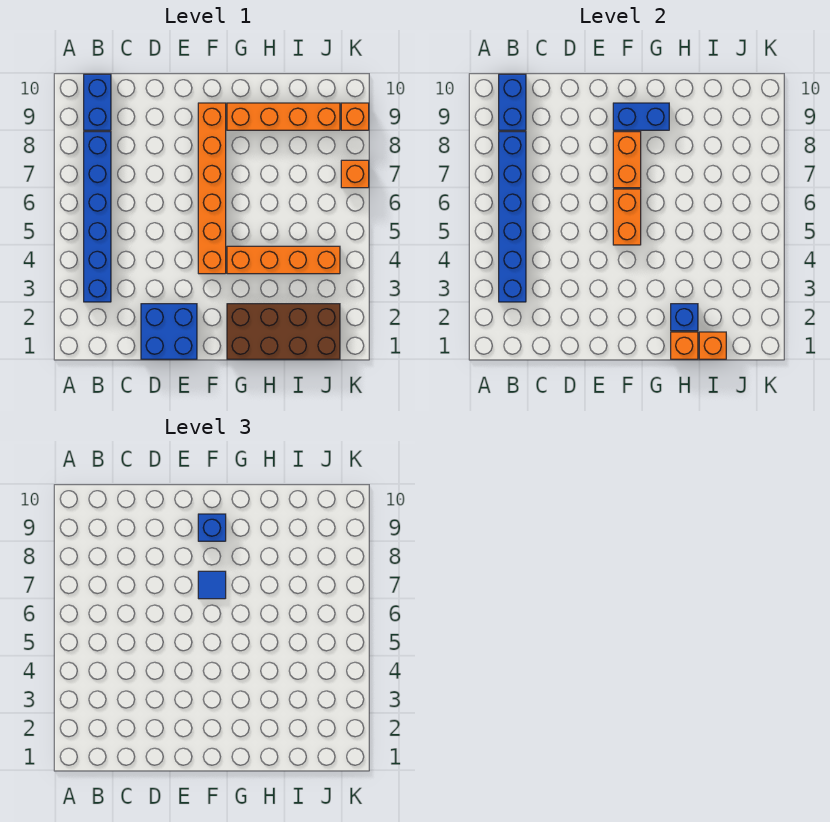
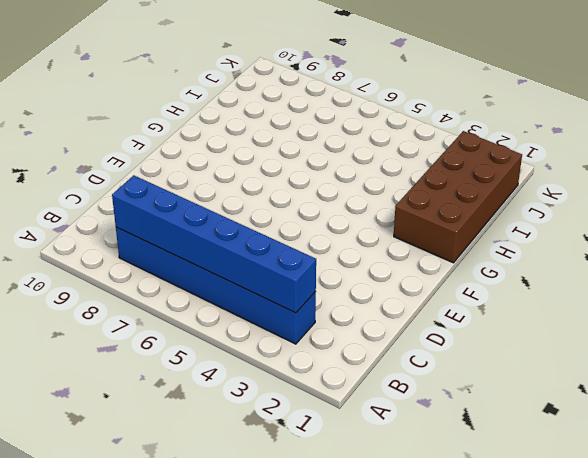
none -> blue 1x2 brick [84,74,111,130]
none -> blue 2x2 brick [141,304,197,359]
none -> orange 1x6 brick [198,103,226,274]

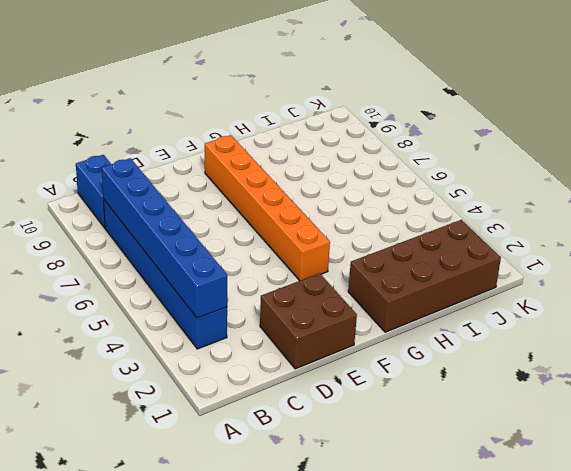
brown 2x2 brick [260,273,357,369] -> blue 2x2 brick [141,304,197,359]
none -> orange 1x4 brick [227,246,340,274]
none -> orange 1x4 brick [227,103,340,130]
none -> orange 1x1 brick [341,160,369,188]

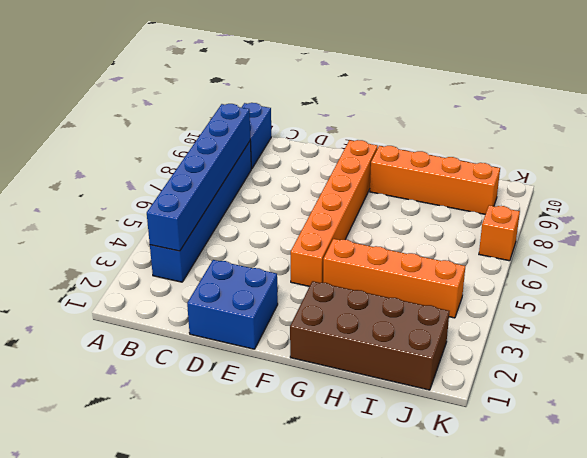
none -> orange 1x1 brick [341,103,369,130]
none -> blue 1x2 brick [499,74,526,130]
none -> orange 1x2 brick [613,189,641,245]

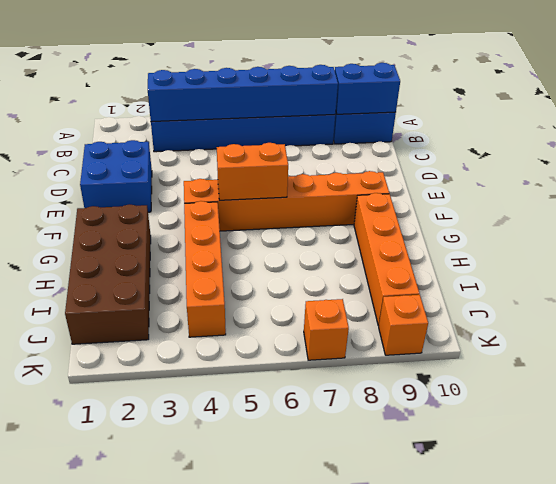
none -> orange 1x2 brick [613,132,641,188]
none -> blue 1x2 brick [613,103,669,130]
none -> orange 1x1 brick [671,332,698,359]

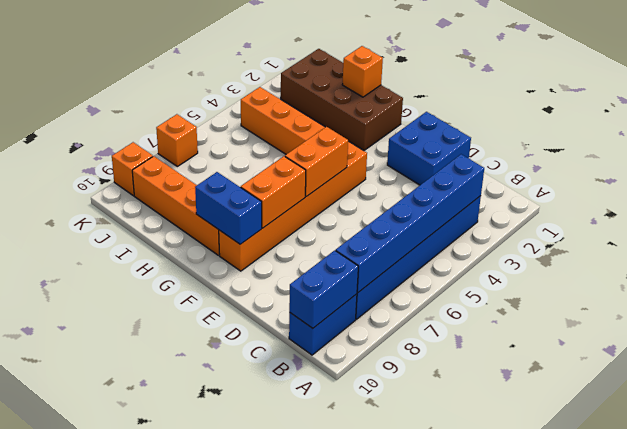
none -> blue 1x1 brick [671,304,698,331]
none -> orange 1x1 brick [699,332,726,359]
none -> blue 1x1 tile [198,571,226,599]

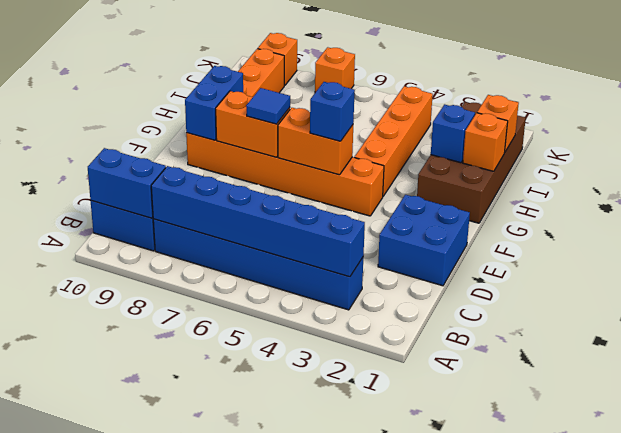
blue 1x1 brick [310,82,355,141] -> blue 1x1 brick moved to [198,514,226,541]

